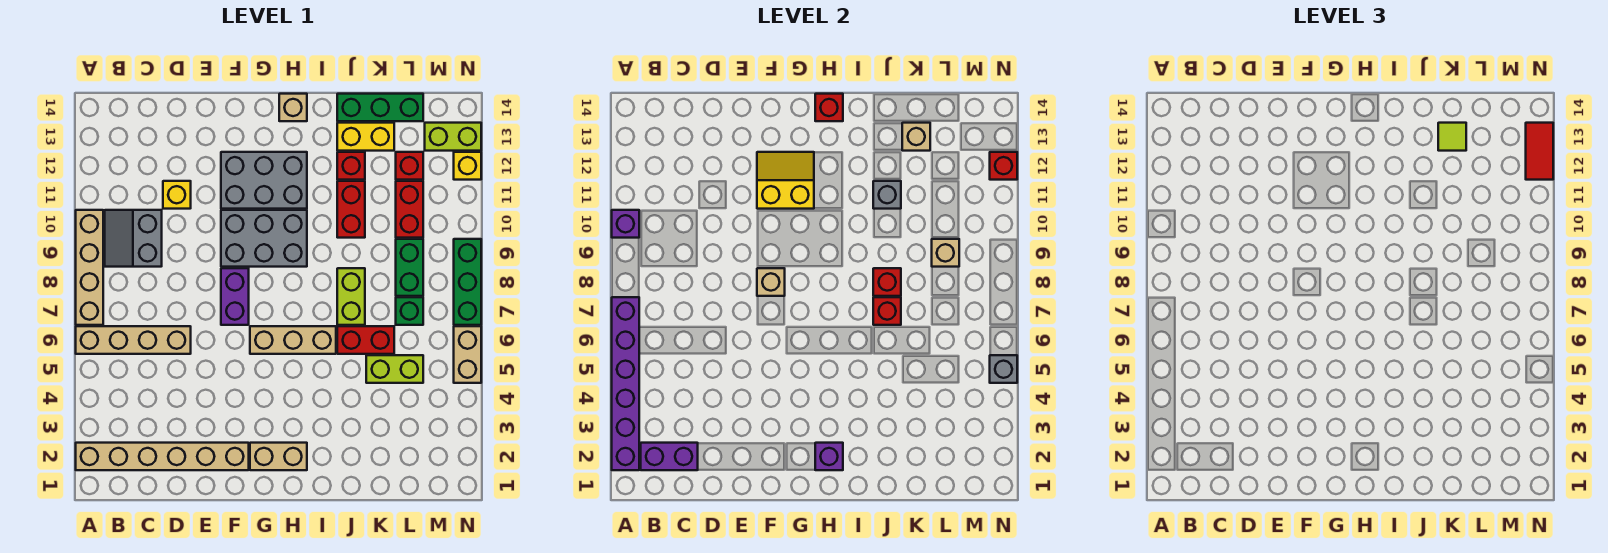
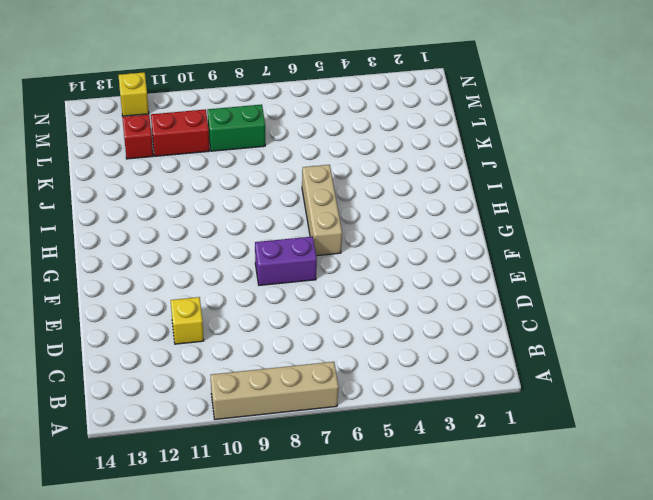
none -> tan 1x6 brick [76,443,249,470]
none -> tan 1x4 brick [76,326,191,354]
none -> grey 2x2 slope [105,210,162,267]
none -> grey 2x3 brick [221,210,307,267]

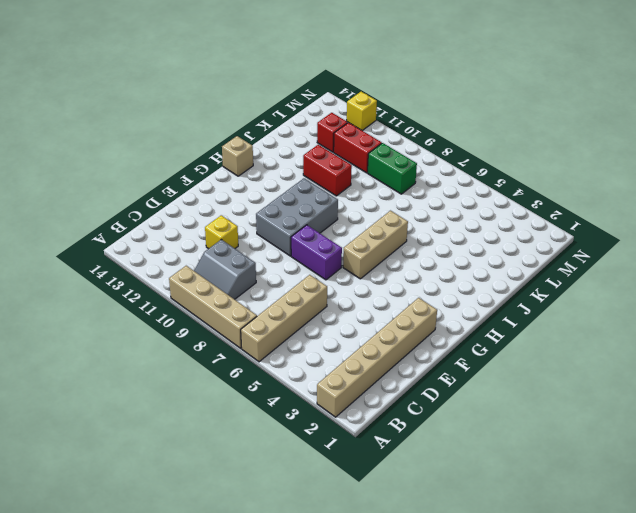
none -> grey 2x3 brick [221,152,307,209]
none -> tan 1x2 brick [250,443,307,470]
none -> red 1x2 brick [337,326,394,354]
none -> lime 1x2 brick [337,268,365,325]

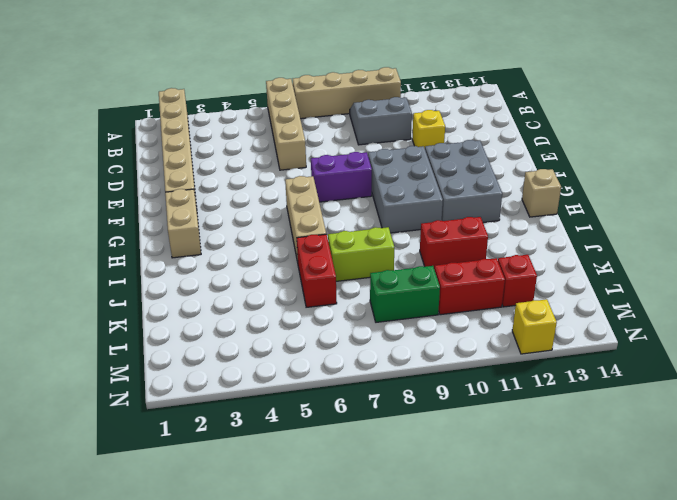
none -> red 1x1 brick [337,152,365,180]
none -> yellow 1x2 brick [337,123,394,151]
none -> green 1x3 brick [337,94,423,121]
none -> lime 1x2 brick [366,355,423,383]

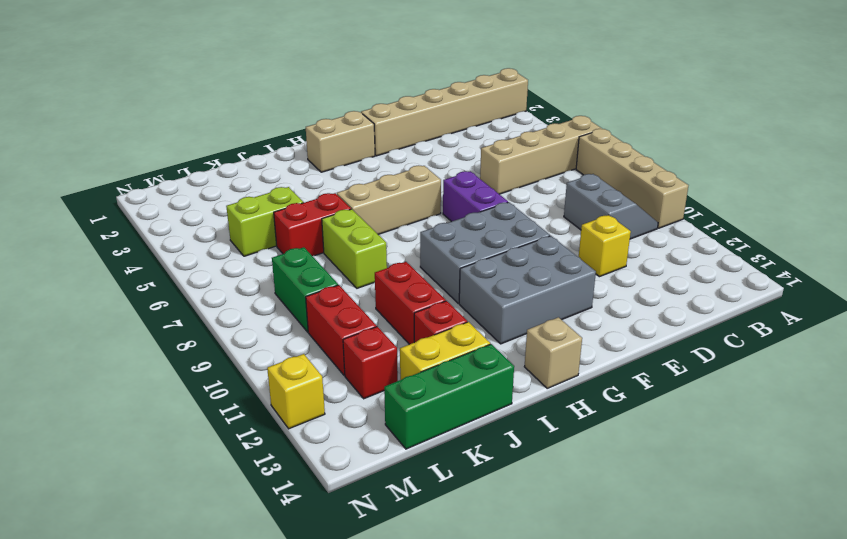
none -> green 1x1 brick [396,297,423,325]
none -> lime 1x2 brick [425,123,481,151]
none -> tan 1x2 brick [454,326,481,383]
none -> green 1x3 brick [454,239,481,325]

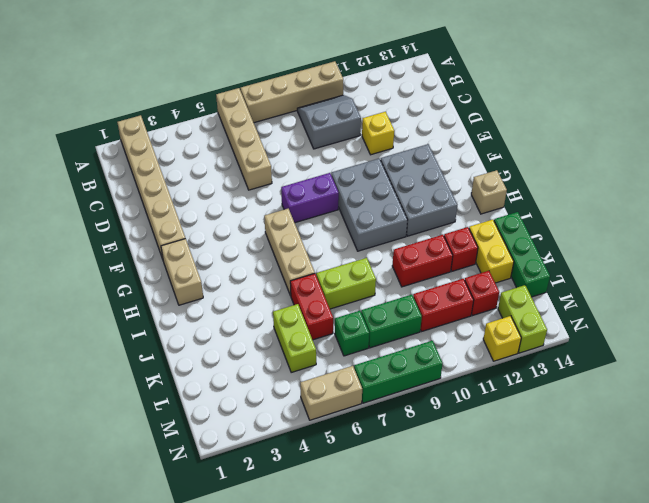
none -> purple 1x6 brick [612,297,639,470]
none -> purple 1x1 brick [612,210,639,238]
none -> purple 1x2 brick [641,443,698,470]
none -> tan 1x1 brick [757,268,785,296]

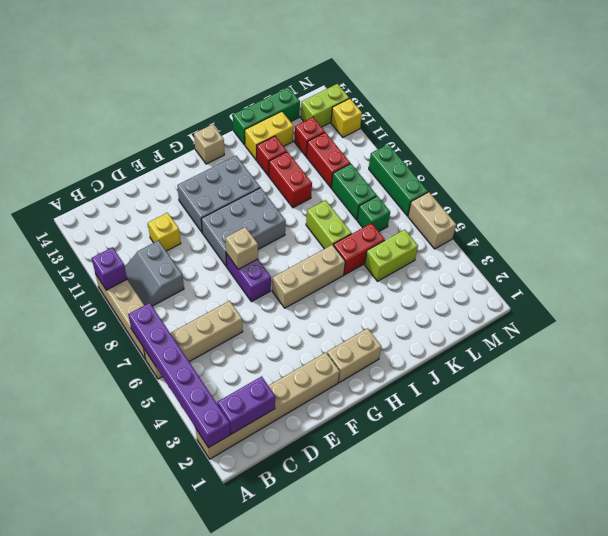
none -> yellow 2x2 slope [757,152,814,209]
none -> purple 1x1 brick [815,443,843,470]
none -> red 1x1 brick [815,94,843,121]
none -> red 1x1 brick [873,297,901,325]

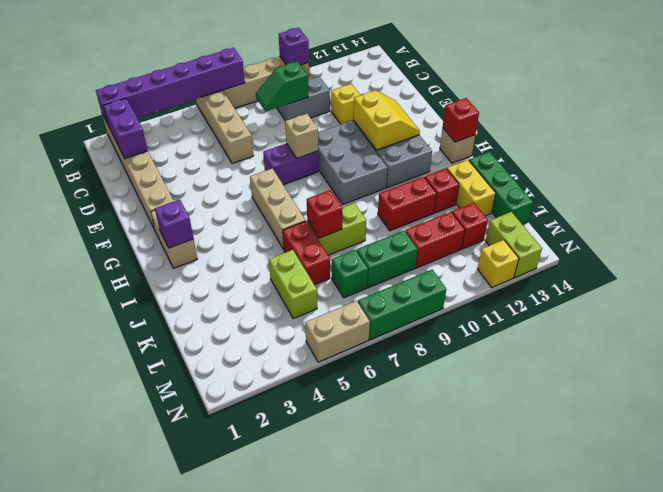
green 1x2 slope [256,61,308,111] -> none
none -> red 1x1 brick [873,268,901,296]
none -> grey 1x1 brick [873,181,901,209]
none -> tan 1x1 brick [902,123,930,151]
none -> tan 1x1 brick [932,239,959,267]

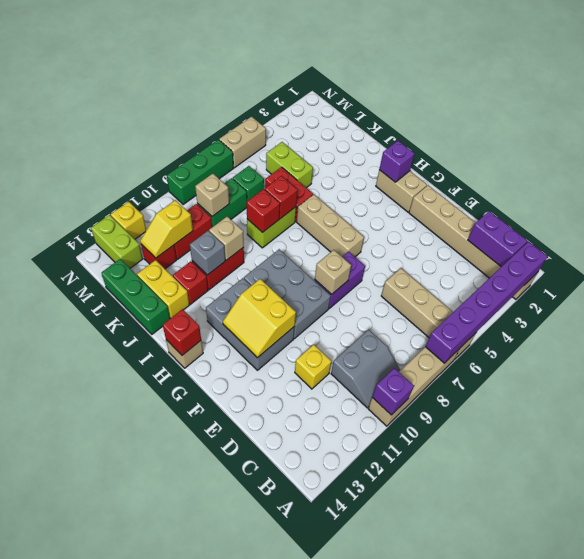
tan 1x1 brick [209,217,244,260] -> tan 1x1 brick moved to [902,123,930,151]
yellow 1x2 slope [140,200,193,258] -> none
none -> grey 1x1 brick [990,355,1017,383]
none -> red 1x1 brick [990,152,1017,180]
none -> lime 1x1 tile [1438,123,1466,151]
none -> red 1x2 tile [1526,123,1553,180]

